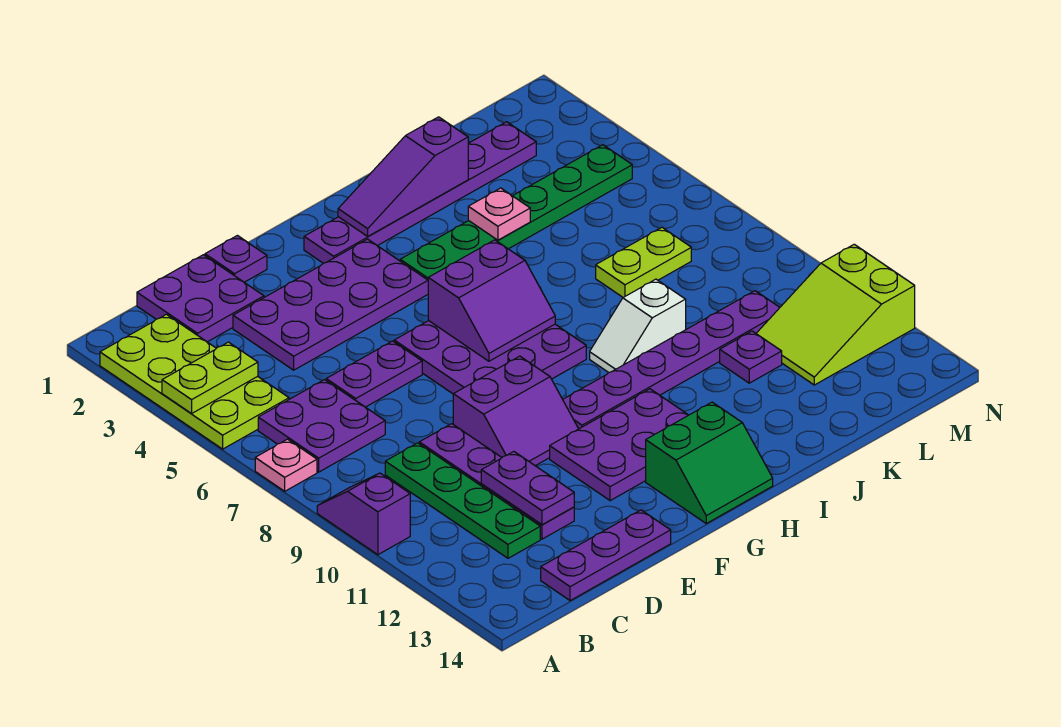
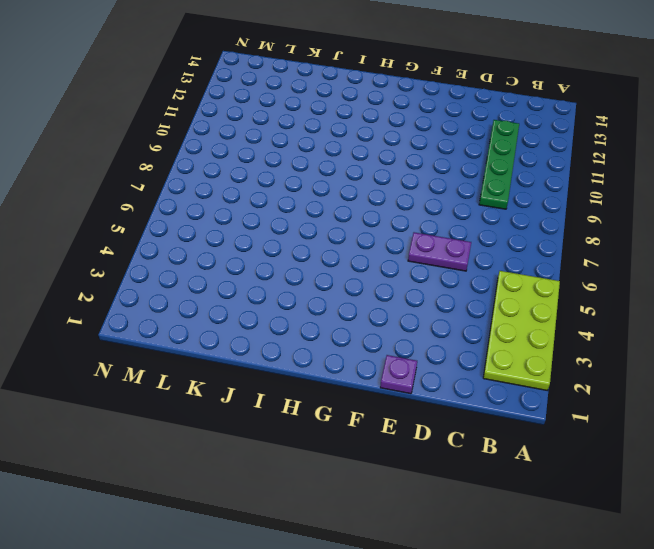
none -> pink 1x1 plate [255,439,317,491]
none -> purple 1x2 slope [317,473,410,555]
none -> purple 2x2 plate [258,380,385,472]

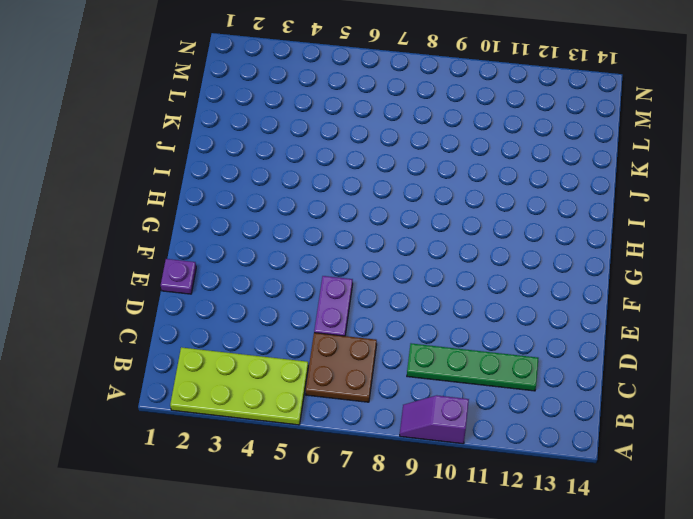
brown 2x2 plate [305,333,377,402] -> purple 2x2 plate [258,380,385,472]
none -> pink 1x1 plate [255,439,317,491]
none -> purple 2x2 plate [137,255,264,342]
none -> purple 1x3 plate [541,510,671,601]

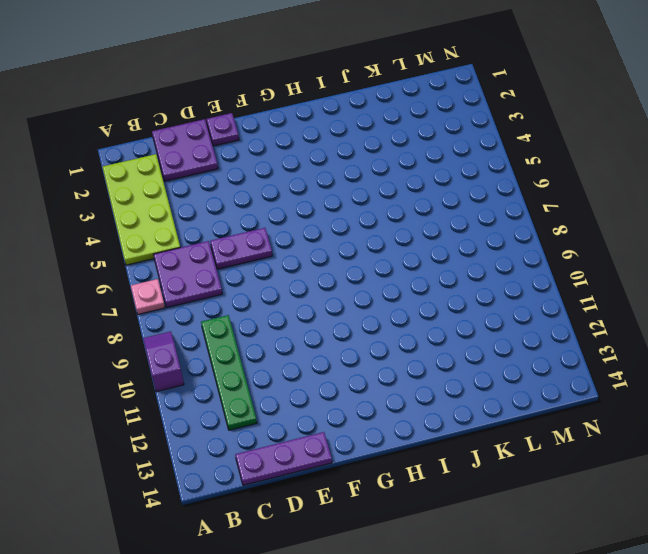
none -> purple 2x4 plate [233,239,428,370]
none -> purple 1x4 plate [419,424,574,539]
none -> purple 2x2 slope [453,356,578,466]

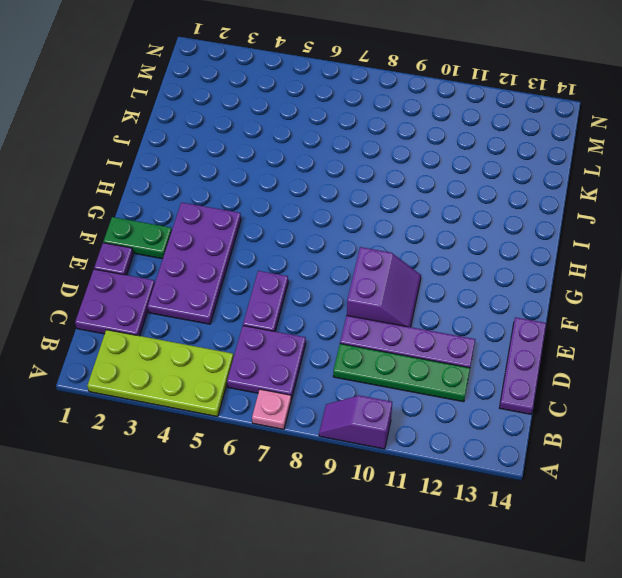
green 1x2 plate [103,217,172,259] -> none
none -> purple 3x3 plate [394,321,586,394]
none -> purple 2x3 plate [550,389,688,501]
none -> purple 1x6 plate [304,122,536,263]

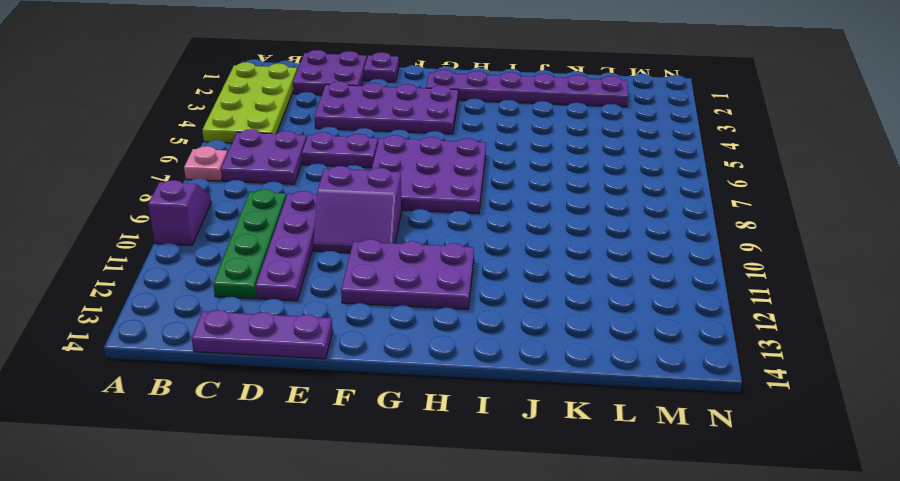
none -> purple 1x6 plate [563,291,780,429]
none -> green 2x2 slope [646,402,773,523]
none -> green 1x6 plate [400,145,632,280]

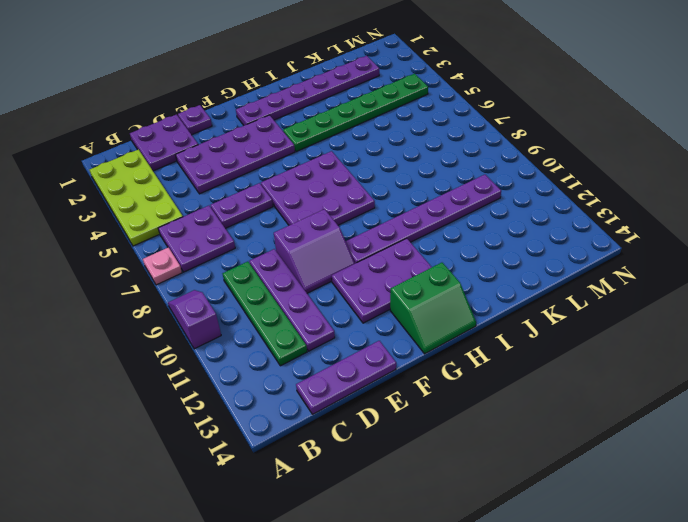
none -> white 1x2 slope [590,279,686,373]
none -> lime 1x2 plate [596,227,691,297]
none -> purple 1x1 plate [720,331,782,383]

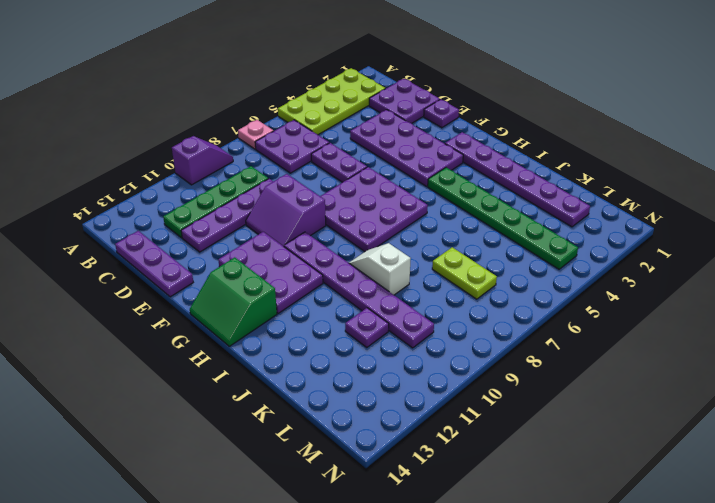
none -> lime 2x3 slope [756,244,915,385]
none -> lime 1x2 plate [162,342,258,413]
none -> purple 1x2 plate [481,452,574,525]

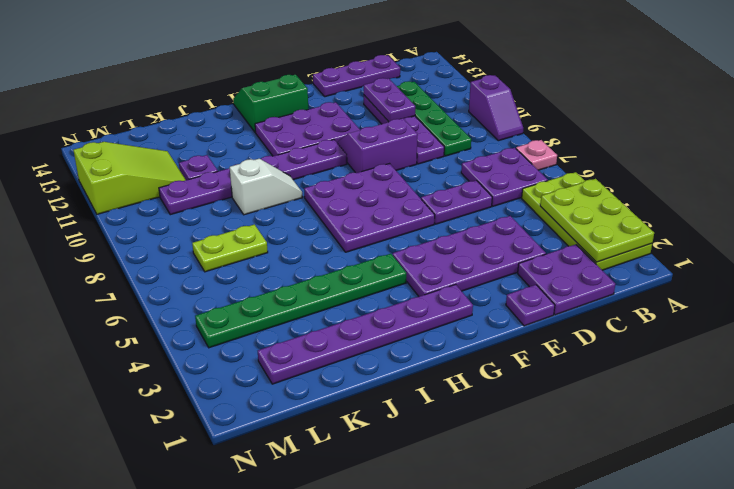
lime 2x3 plate [540,179,654,262] -> lime 1x2 plate [162,342,258,413]
none -> purple 2x2 slope [428,240,555,361]
none -> purple 1x3 slope [338,117,468,236]
none -> pink 1x1 plate [468,188,530,240]

